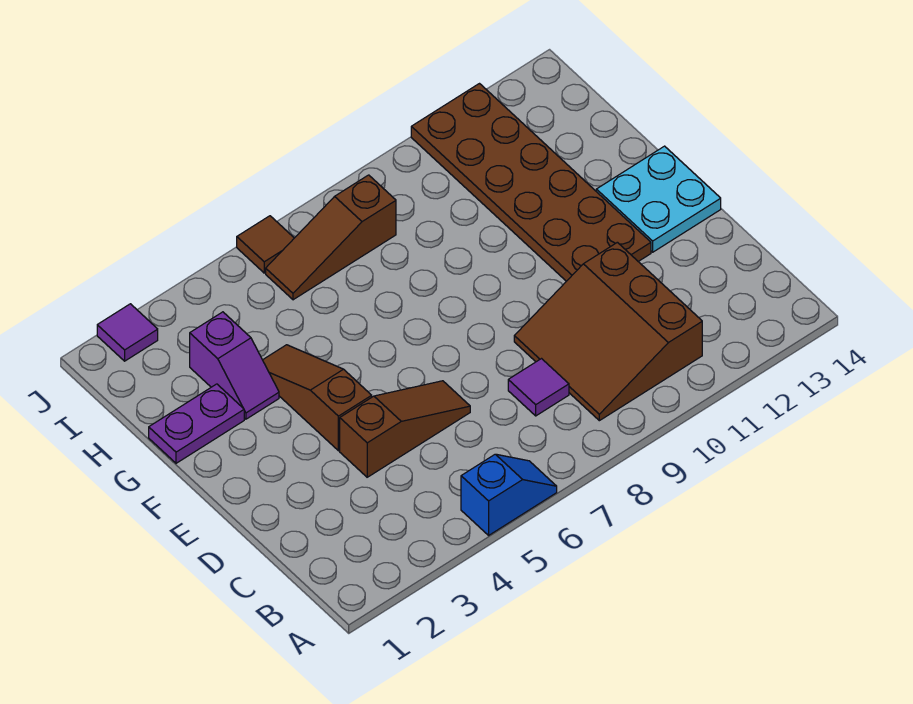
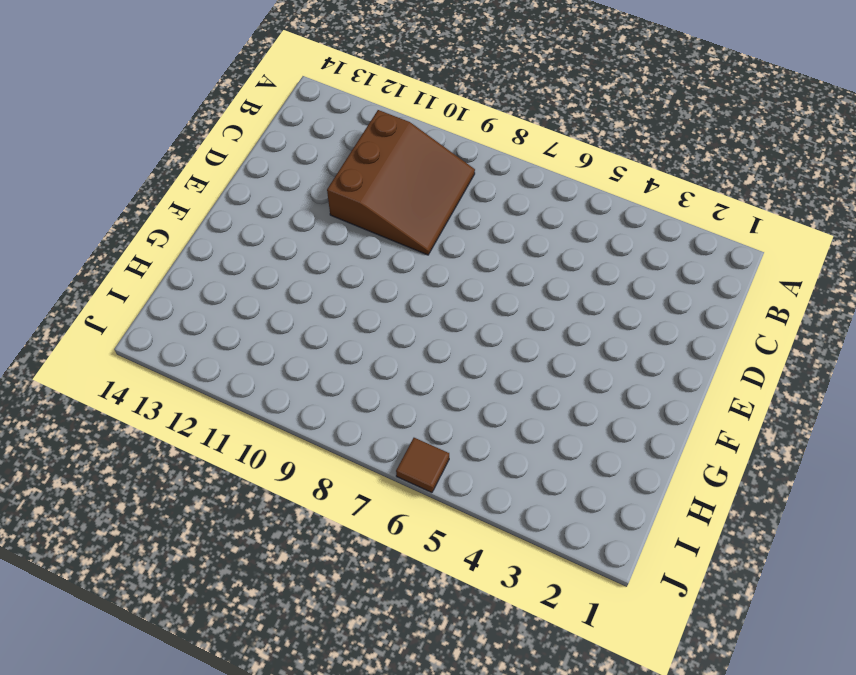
none -> blue 1x2 slope [461,454,557,535]
none -> purple 1x1 tile [508,359,569,416]
none -> brown 1x3 slope [340,381,470,477]

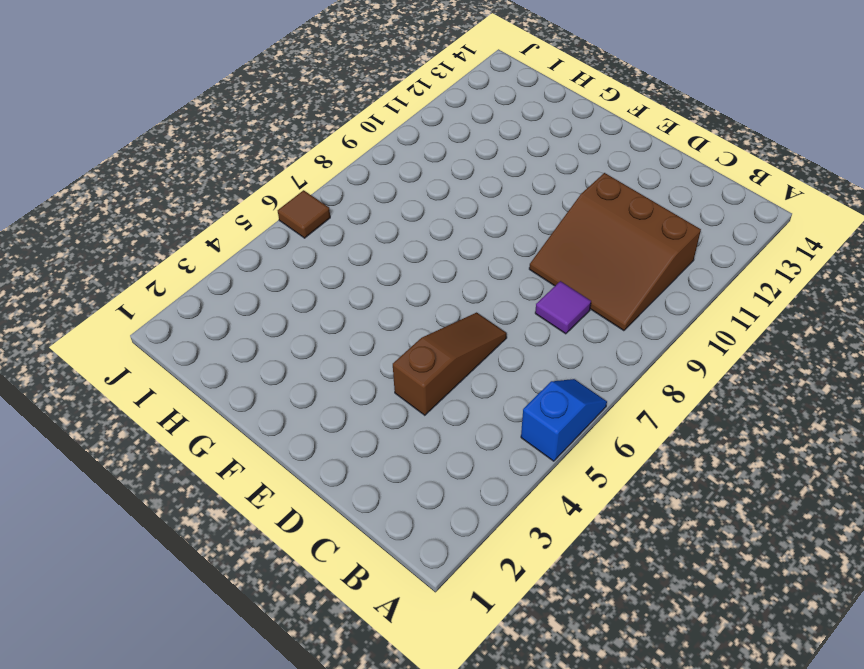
none -> brown 1x3 slope [263,345,372,451]
none -> brown 2x6 plate [411,84,651,281]
none -> cyan 2x2 plate [596,146,721,252]

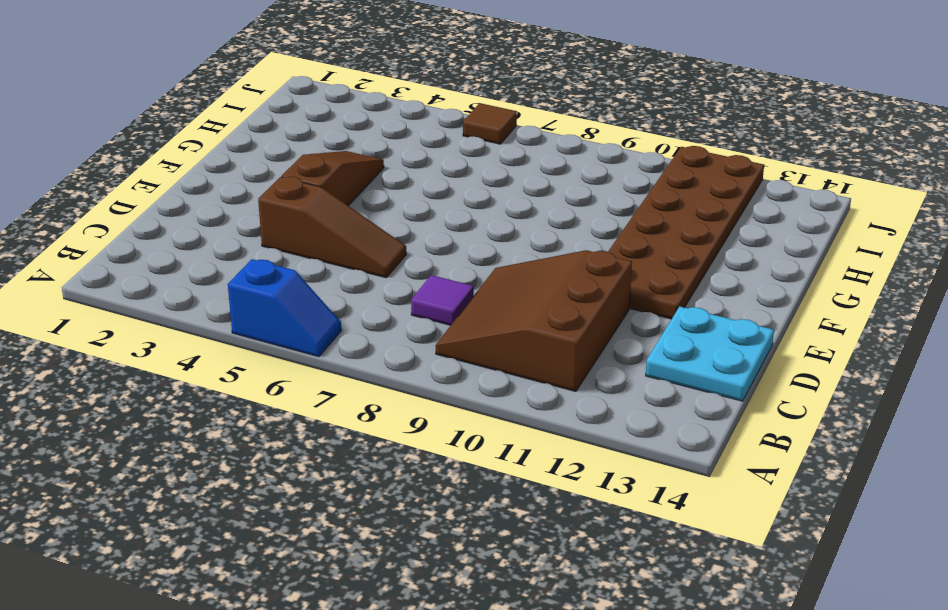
cyan 2x2 plate [646,307,774,401] -> cyan 2x2 plate moved to [596,146,721,252]
none -> purple 1x2 plate [149,384,244,463]
none -> purple 1x2 slope [190,312,279,419]
none -> brown 1x3 slope [266,175,396,300]

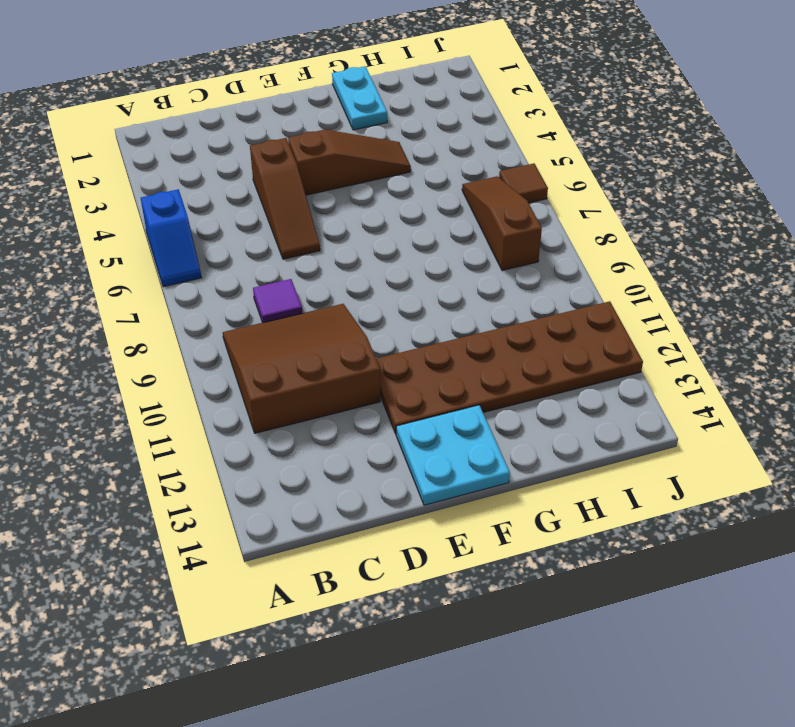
cyan 1x2 plate [332,66,387,130] -> purple 1x2 plate [149,384,244,463]
none -> purple 1x2 slope [190,312,279,419]
none -> purple 1x1 tile [97,304,158,361]

